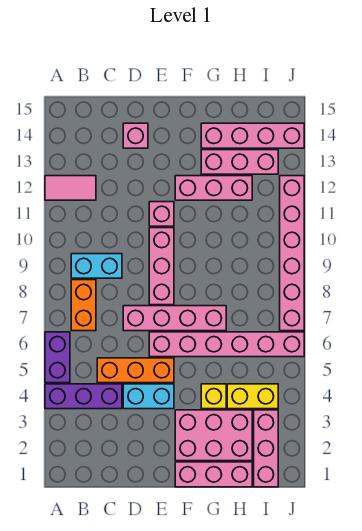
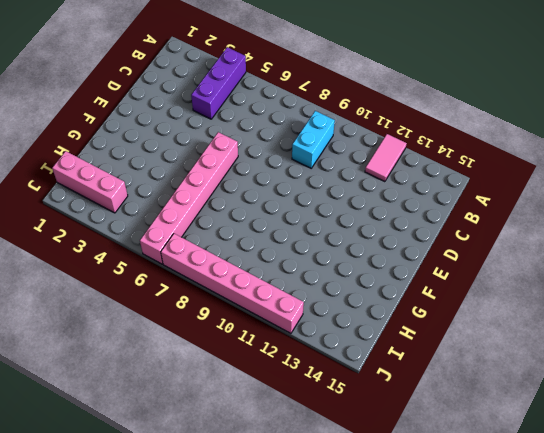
none -> purple 1x2 brick [45,332,70,383]
none -> orange 1x2 brick [71,280,96,331]
none -> orange 1x3 brick [97,358,174,383]

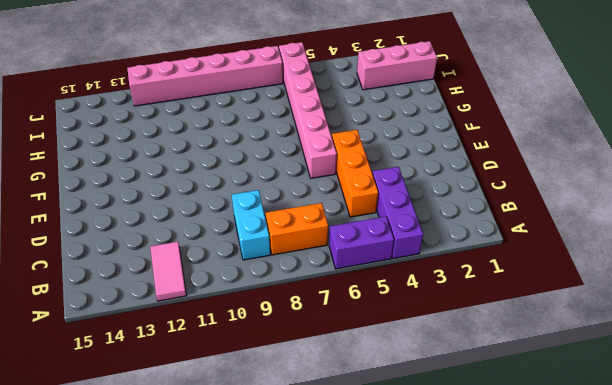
none -> cyan 1x2 brick [123,384,174,409]
none -> pink 1x4 brick [123,306,226,331]
none -> pink 1x1 brick [123,123,148,148]

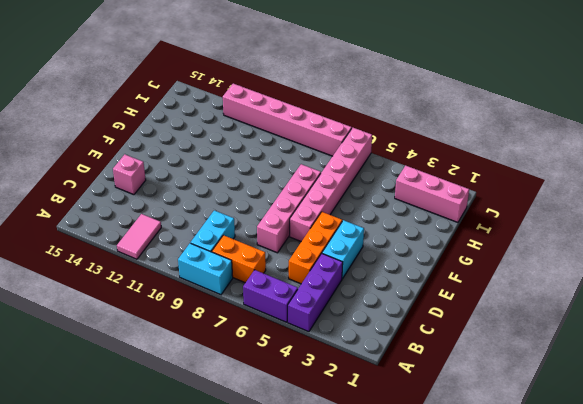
cyan 1x2 brick [178,243,233,295] -> none
none -> pink 1x3 brick [149,228,174,305]
none -> pink 1x1 brick [149,202,174,226]
none -> pink 1x3 brick [175,462,252,487]

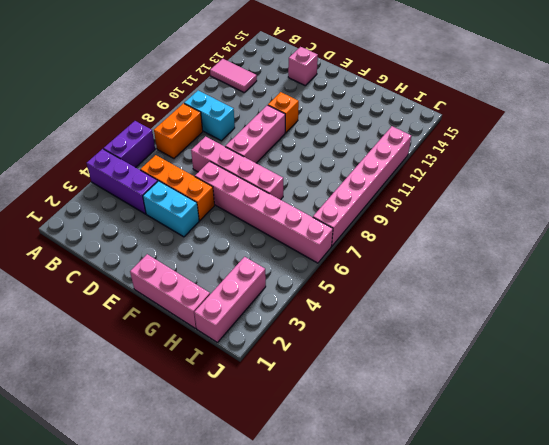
orange 1x1 brick [268,92,299,133] -> pink 1x1 brick [149,202,174,226]
none -> pink 2x3 brick [175,410,252,461]
none -> pink 1x3 brick [175,176,252,200]
none -> yellow 1x1 brick [201,384,226,409]

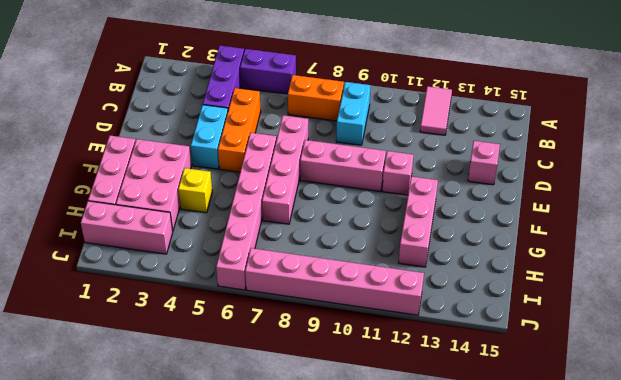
none -> pink 1x3 brick [201,150,278,174]
none -> pink 1x4 brick [201,123,304,148]
none -> yellow 1x2 brick [227,384,278,409]

